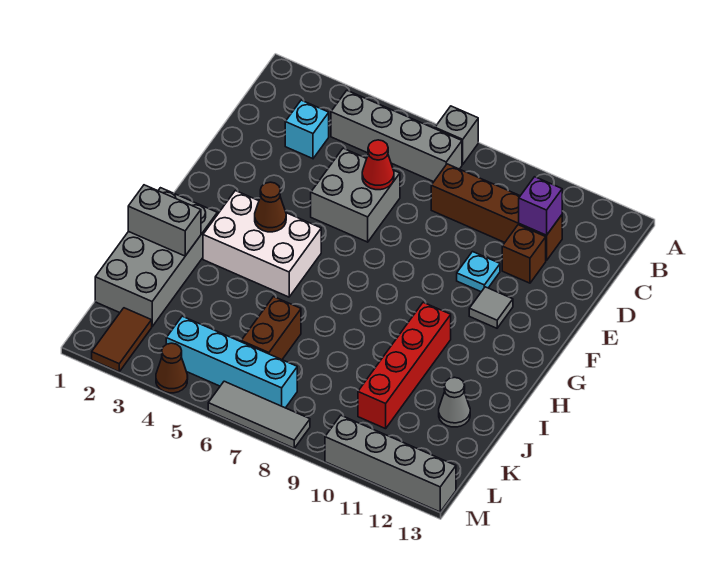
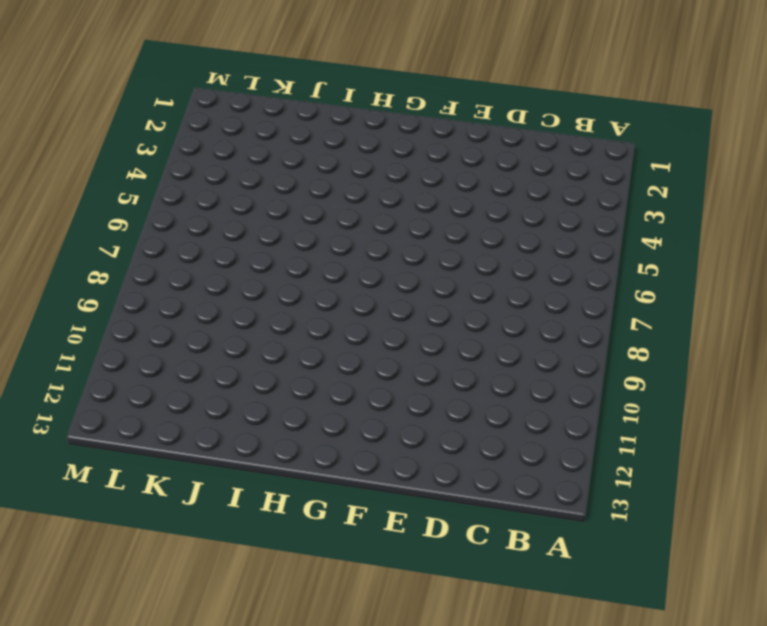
none -> grey 1x1 brick [435,106,478,164]
none -> grey 1x4 brick [331,91,462,182]
none -> cyan 1x1 brick [285,100,329,159]

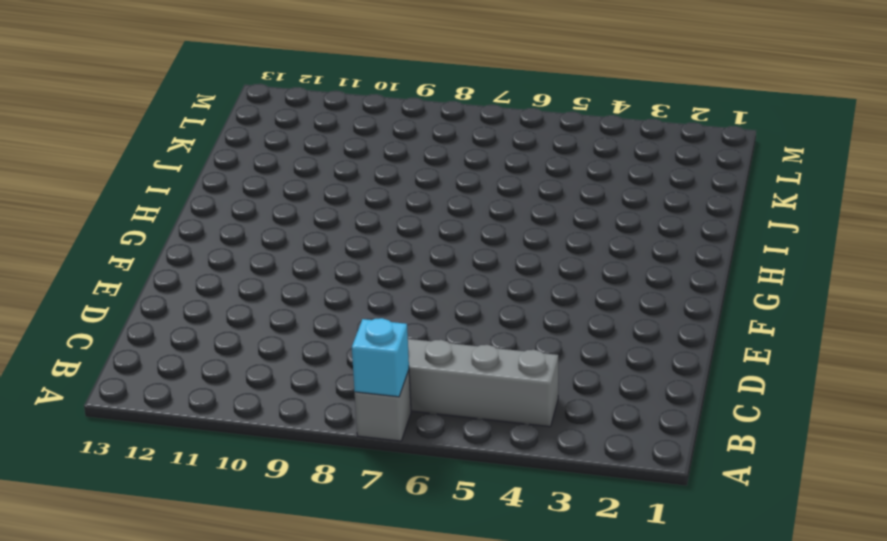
cyan 1x1 brick [352,318,409,397] -> cyan 1x1 brick moved to [285,100,329,159]
none -> brown 1x4 brick [431,164,562,261]
none -> grey 2x2 brick [311,148,400,242]
none -> brown 1x1 brick [502,225,546,283]

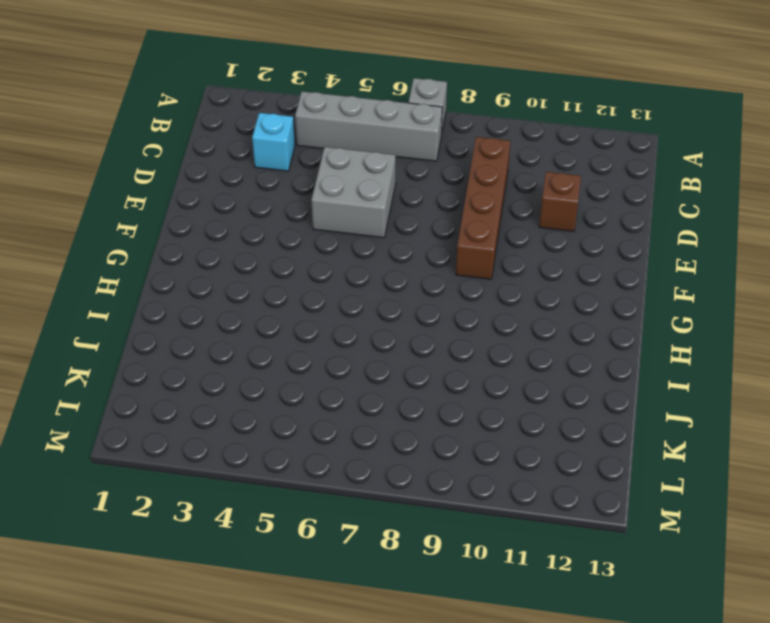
brown 1x4 brick [456,137,511,279] -> brown 1x4 brick turned to [431,164,562,261]
none -> cyan 1x1 plate [457,252,500,292]
none -> grey 1x1 tile [469,287,513,328]
none -> white 2x3 brick [203,191,321,297]

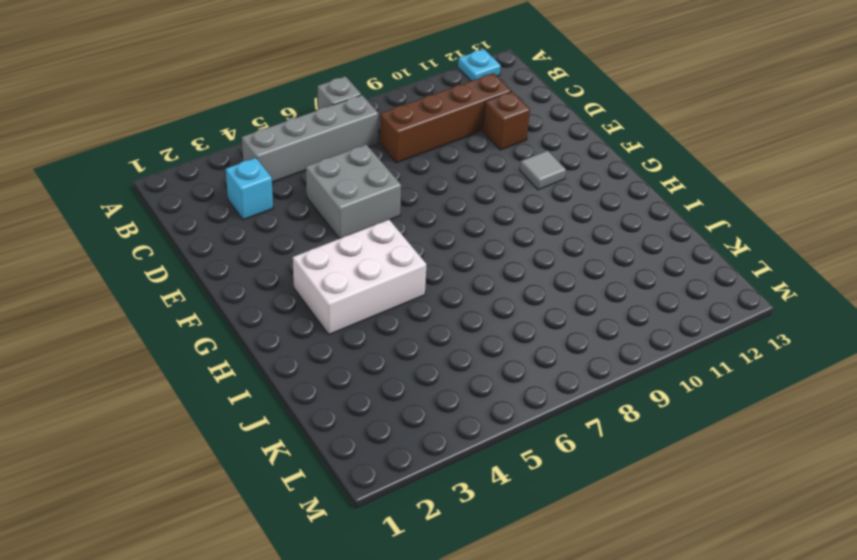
cyan 1x1 plate [458,49,501,81] -> cyan 1x1 plate moved to [457,252,500,292]
none -> grey 2x4 brick [95,188,217,326]
none -> red 1x4 brick [358,302,451,429]
none -> brown 1x2 brick [241,297,301,360]

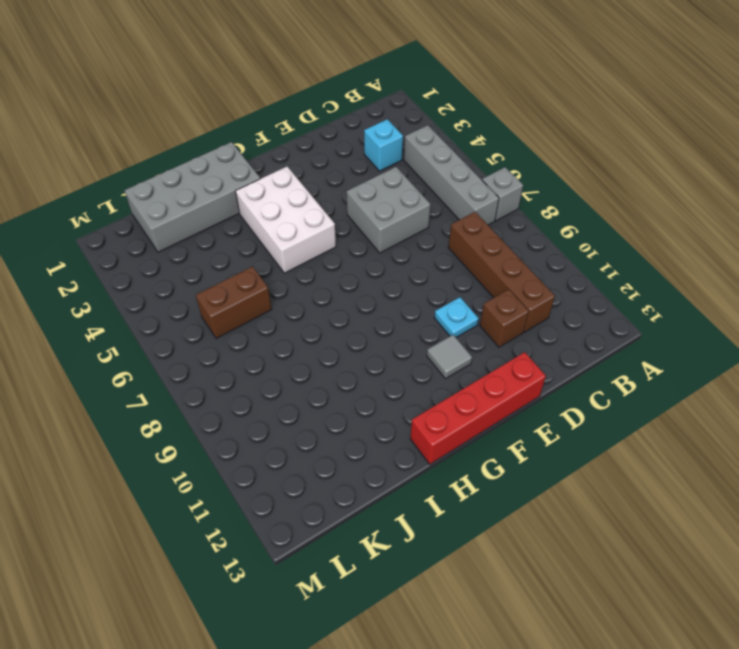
red 1x4 brick [410,352,546,464] -> red 1x4 brick moved to [358,302,451,429]
none -> grey 1x1 cone [439,377,470,427]
none -> brown 1x2 tile [92,308,152,372]
none -> cyan 1x4 brick [166,316,297,408]

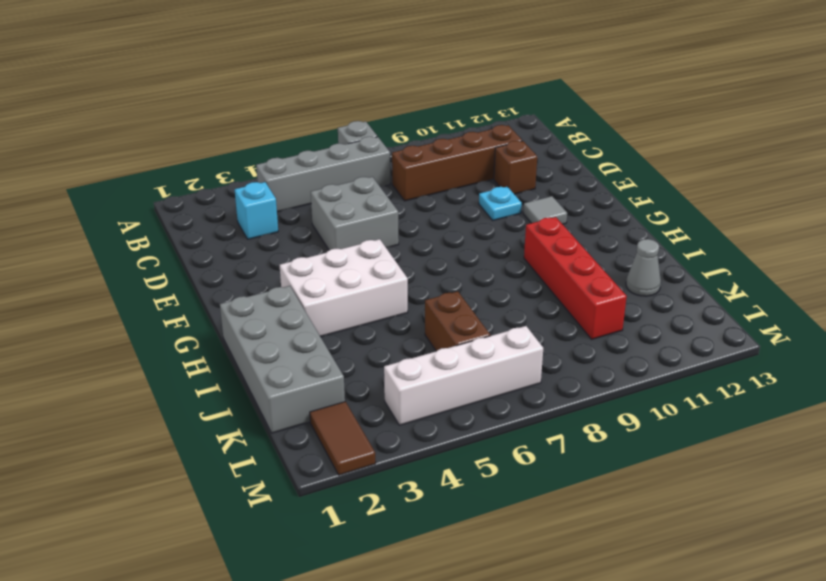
white 1x4 brick [384,326,543,425] -> cyan 1x4 brick [166,316,297,408]
none -> brown 1x1 cone [156,343,188,393]
none -> grey 1x3 tile [208,381,310,448]
none -> grey 1x4 brick [325,416,456,512]

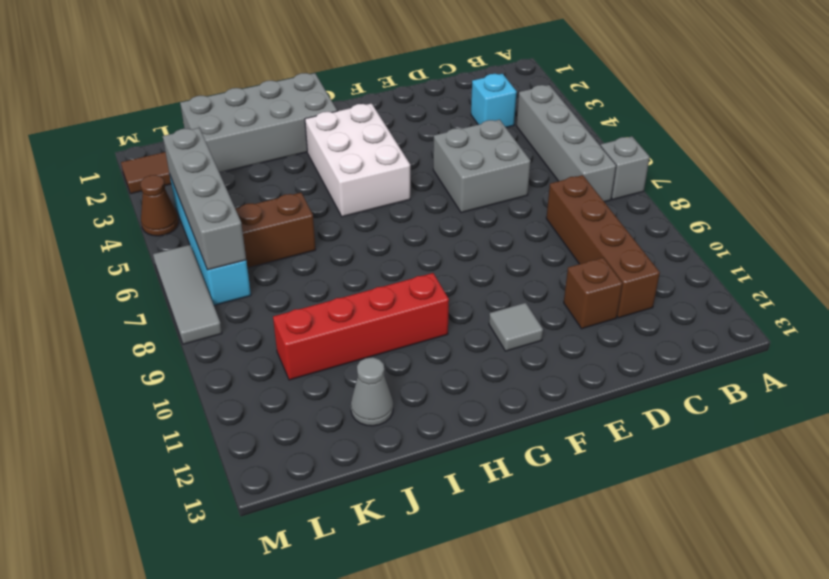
grey 1x4 brick [163,128,246,270] -> grey 1x4 brick moved to [325,416,456,512]
none -> cyan 1x1 plate [457,252,500,292]
none -> purple 1x1 brick [519,177,562,235]
none -> red 1x1 cone [362,140,394,190]

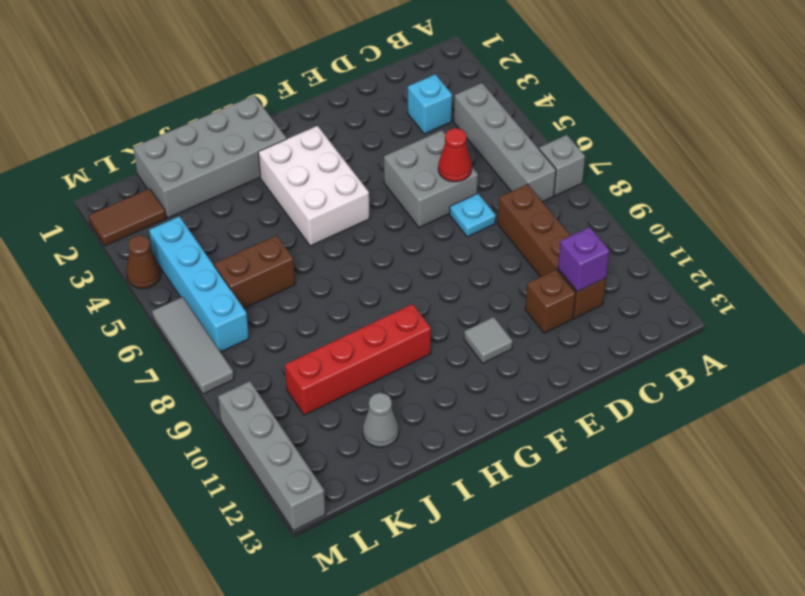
cyan 1x1 plate [450,194,496,237] -> cyan 1x1 plate moved to [457,252,500,292]
none -> brown 1x1 cone [255,182,286,232]
none -> grey 1x2 brick [128,185,201,256]

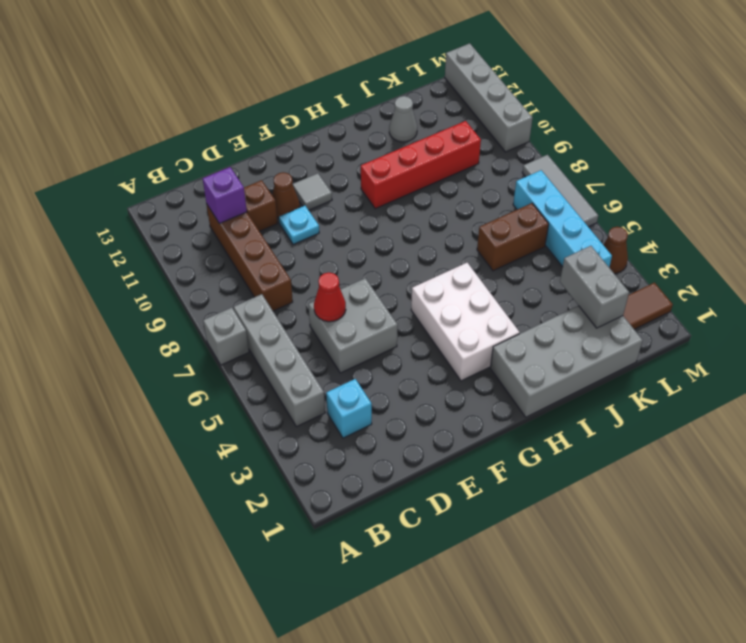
brown 1x1 cone [272,172,300,218] -> brown 1x1 cone moved to [255,182,286,232]
grey 1x2 brick [560,246,629,328] -> grey 1x2 brick moved to [128,185,201,256]

